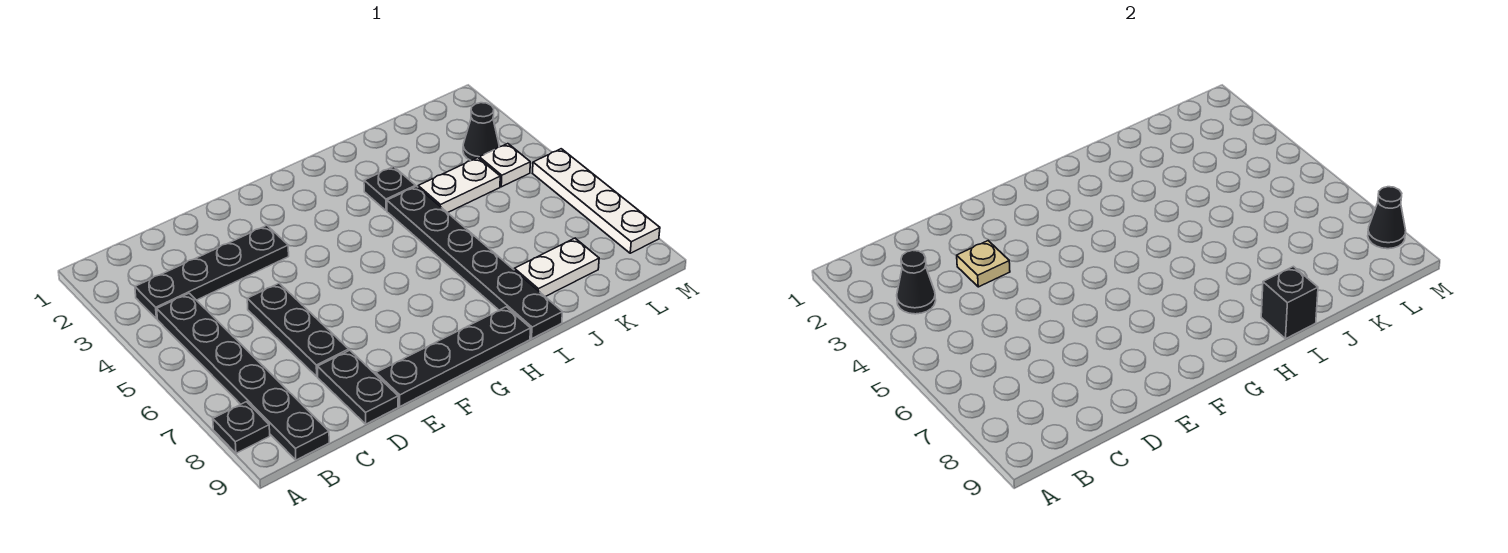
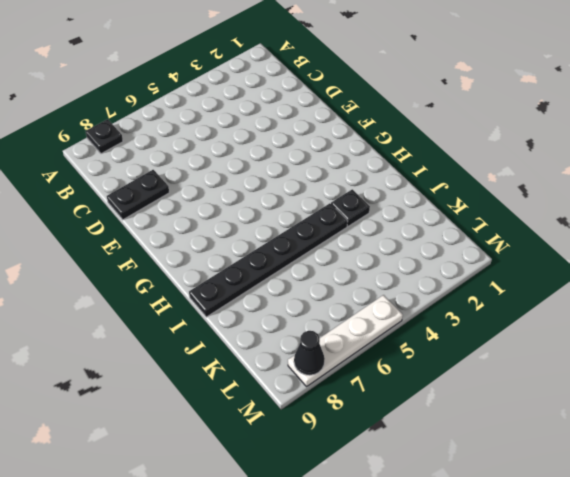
none -> black 1x4 plate [135,225,289,319]
none -> black 1x6 plate [157,293,329,460]
none -> black 1x3 plate [247,283,349,376]

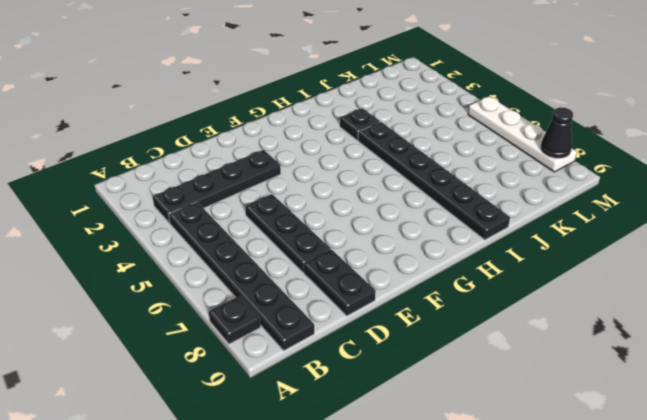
none -> black 1x4 plate [376,307,531,406]
none -> white 1x2 plate [418,158,500,213]
none -> white 1x2 plate [514,238,599,297]

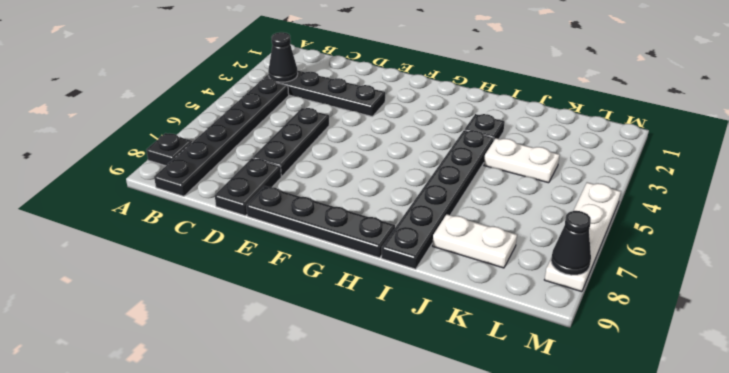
none -> black 1x1 cone [463,103,499,161]
none -> white 1x1 plate [479,144,530,187]
none -> tan 1x1 plate [957,241,1010,287]

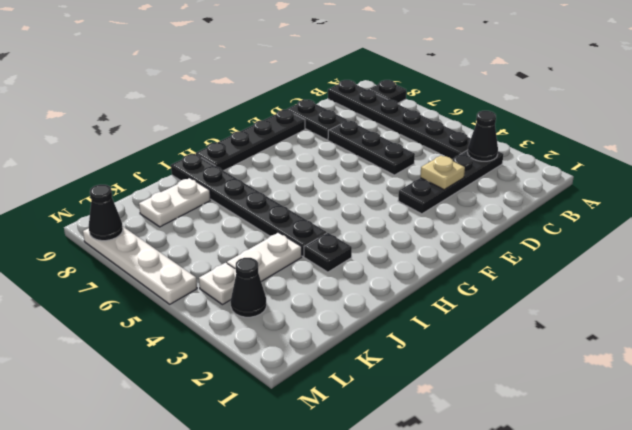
none -> black 1x1 brick [1261,266,1318,339]

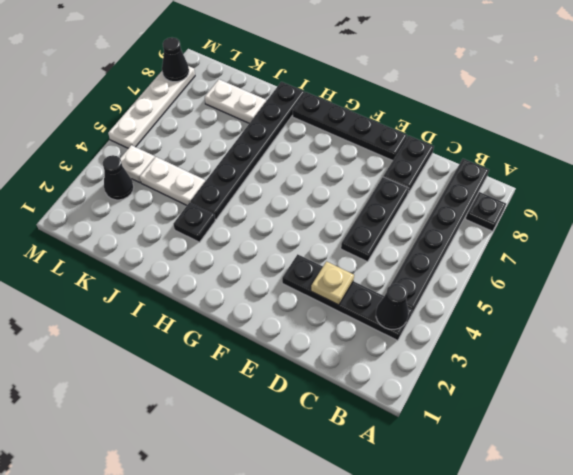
none -> black 1x1 brick [1261,266,1318,339]

